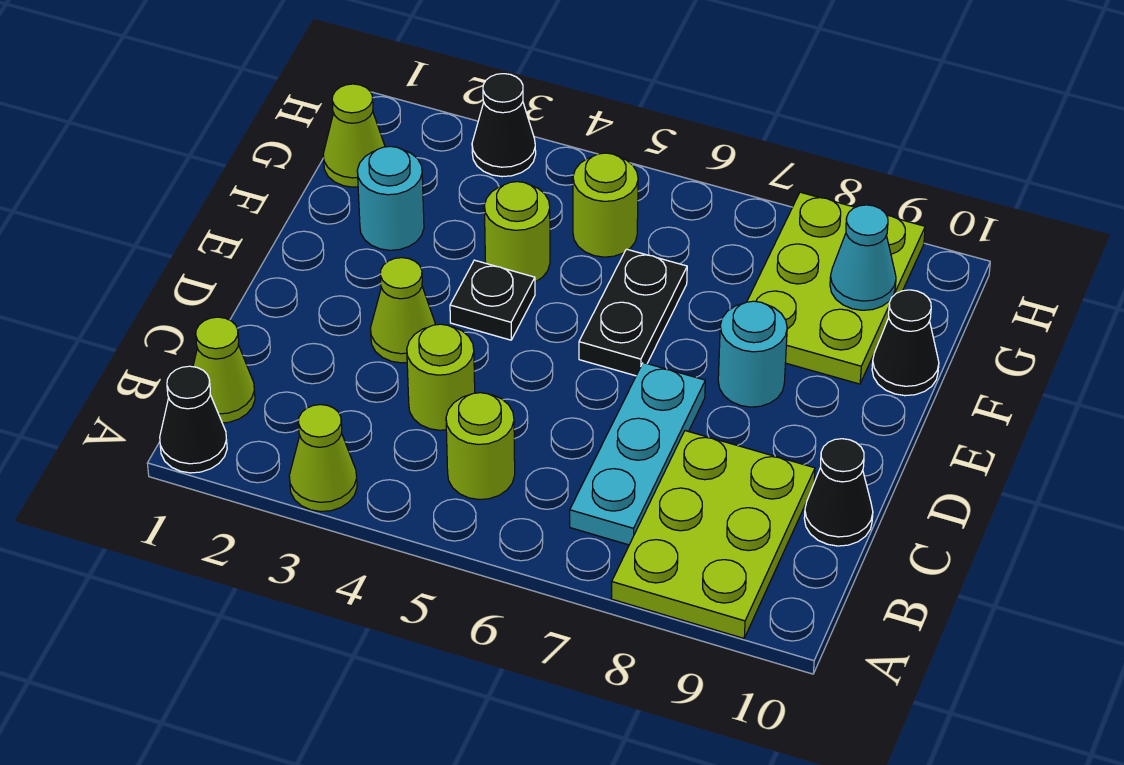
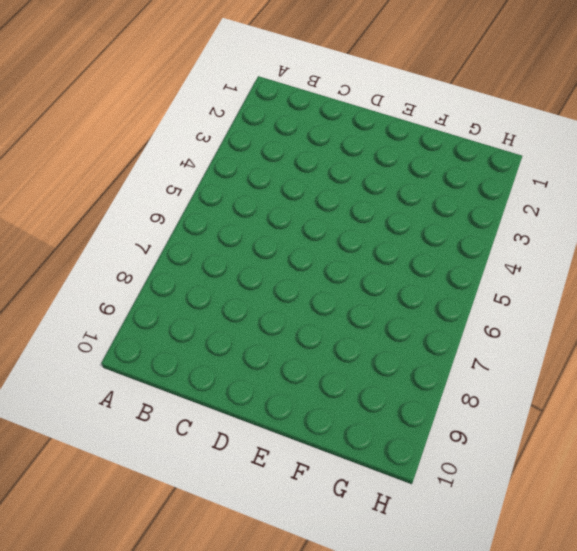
none -> black 1x1 cone [160,366,227,473]
none -> lime 1x1 cone [289,405,357,512]
none -> lime 2x3 plate [611,431,815,638]

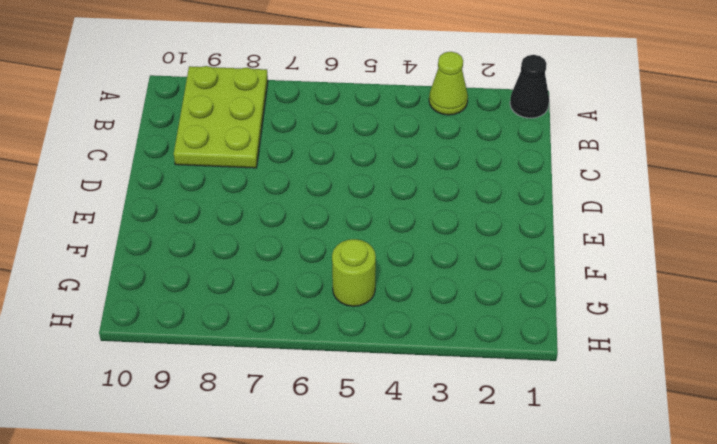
none -> lime 1x1 cone [193,317,255,423]
none -> lime 1x1 round brick [446,393,515,500]
none -> cyan 1x3 plate [570,363,705,545]

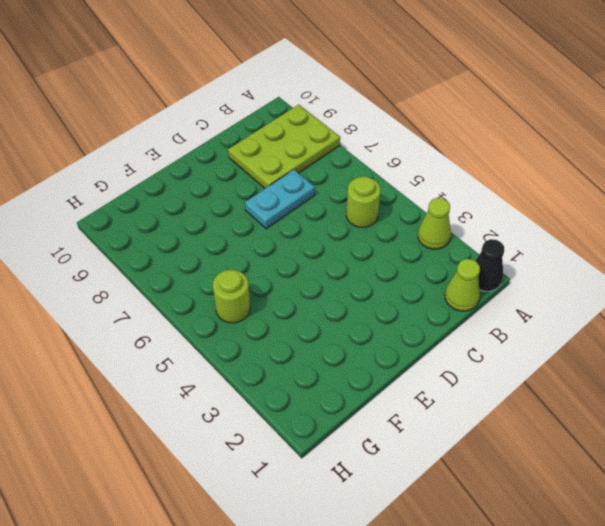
cyan 1x2 plate [245,170,315,229] -> cyan 1x3 plate [570,363,705,545]
none -> lime 1x1 round brick [407,324,475,430]
none -> black 1x1 cone [804,439,873,546]
none -> lime 1x1 cone [370,258,435,363]

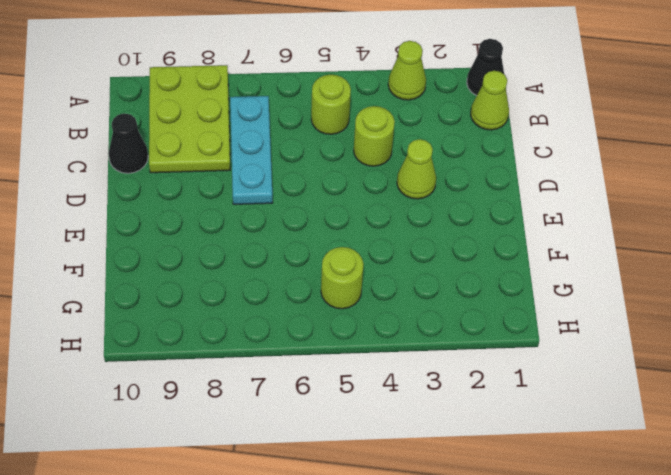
none -> black 1x1 plate [450,260,535,340]
none -> black 1x2 plate [579,249,687,376]
none -> cyan 1x1 round brick [718,301,787,407]

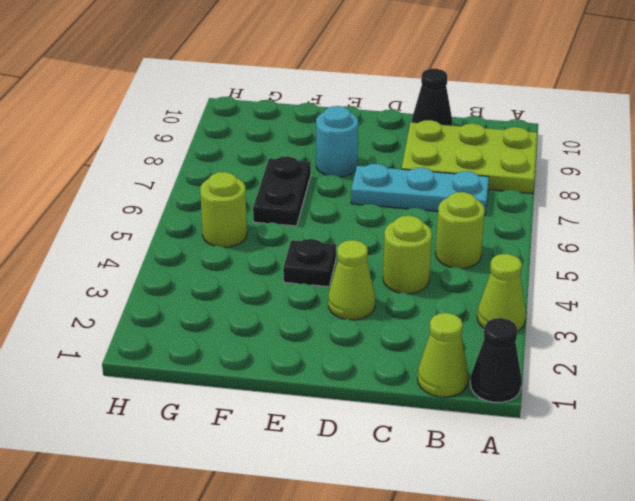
black 1x2 plate [253,156,311,226] -> black 1x2 plate turned to [579,249,687,376]
none -> cyan 1x1 round brick [357,146,424,250]
none -> lime 1x1 round brick [484,182,550,282]
none -> lime 2x3 plate [747,192,925,384]

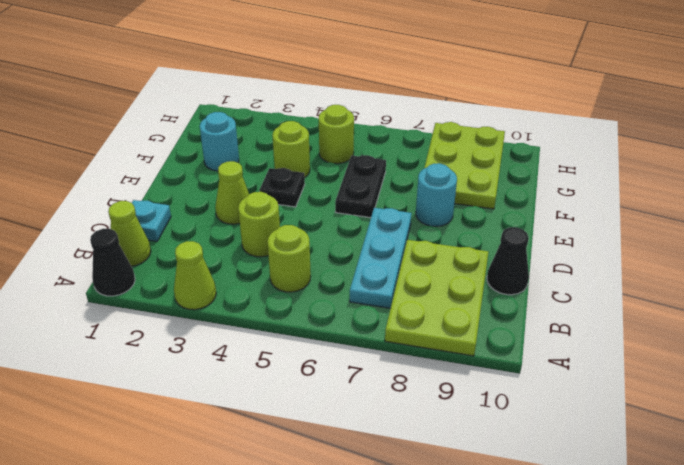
cyan 1x1 plate [132,200,171,241] -> none
none -> black 1x1 cone [872,290,939,396]
none -> lime 1x1 cone [323,84,385,187]
none -> black 1x1 cone [472,74,536,177]

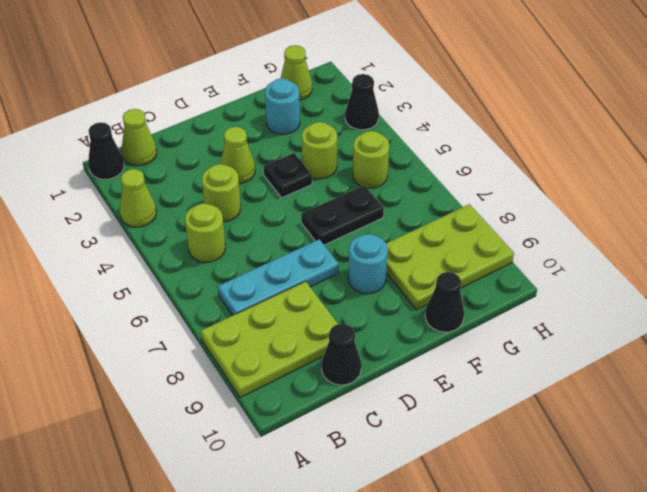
none -> cyan 1x1 cone [830,205,896,310]

